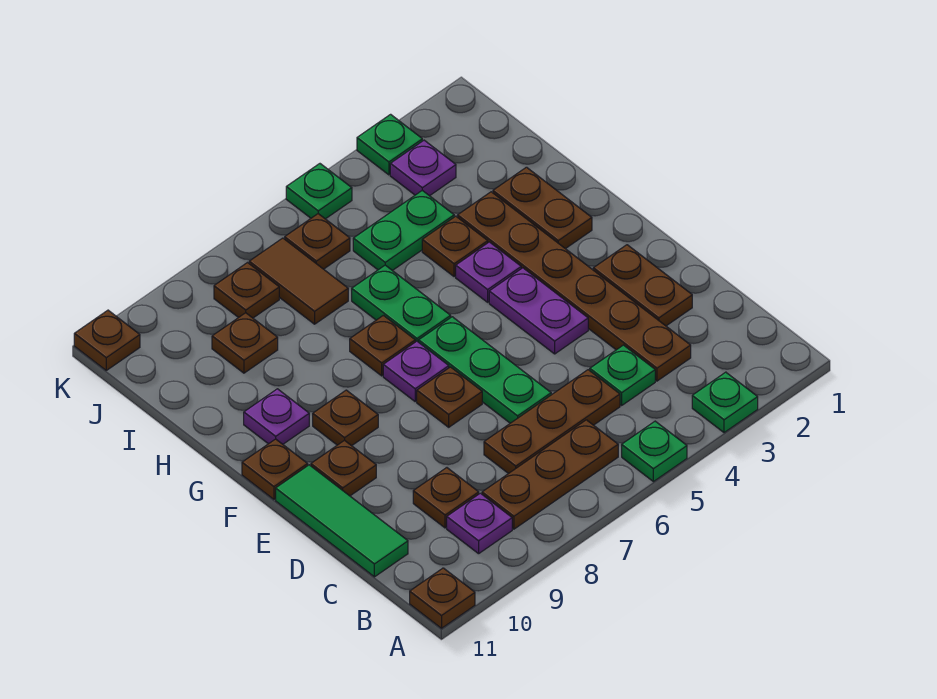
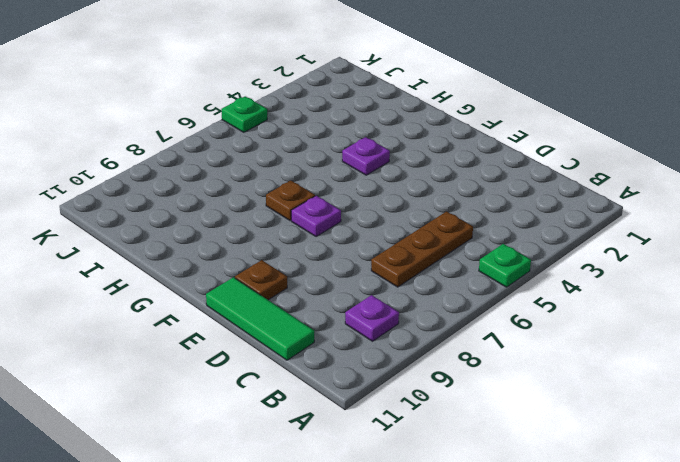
none -> green 1x1 plate [692,372,758,433]
none -> brown 1x1 plate [410,568,475,628]
none -> brown 1x3 plate [482,420,618,529]
none -> brown 1x6 plate [458,192,691,381]

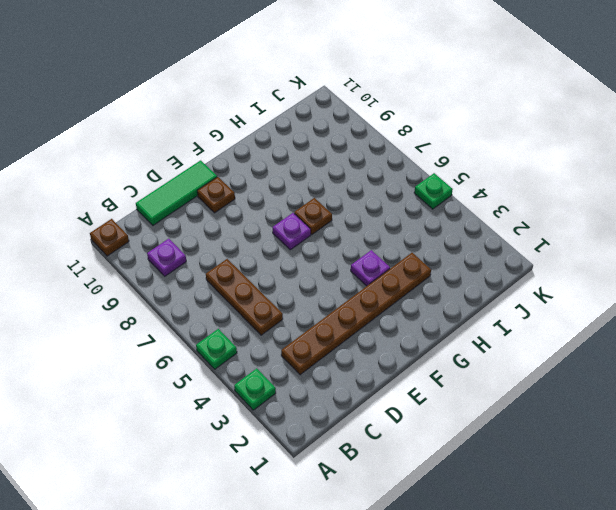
none -> brown 1x3 plate [482,420,618,529]
none -> green 1x1 plate [590,345,655,405]
none -> brown 1x1 plate [413,468,479,528]
none -> brown 1x2 plate [593,245,692,326]

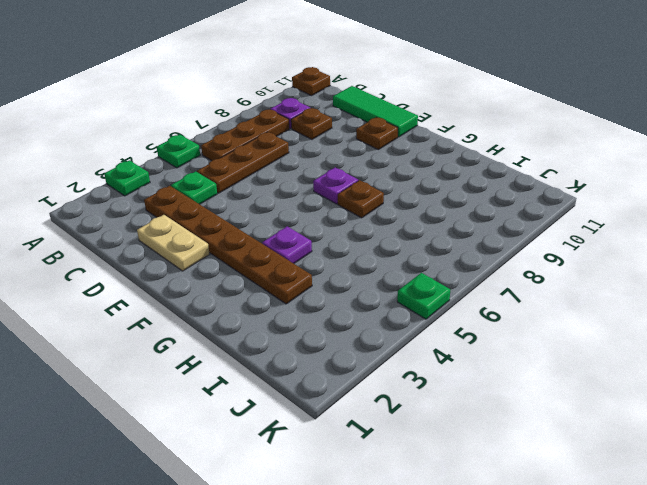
tan 1x2 plate [137,215,210,271] -> brown 1x2 plate [593,245,692,326]
none -> green 1x3 plate [419,317,551,423]
none -> purple 1x2 plate [489,268,588,354]
none -> brown 1x1 plate [417,367,482,427]
none -> brown 1x1 plate [313,390,378,446]

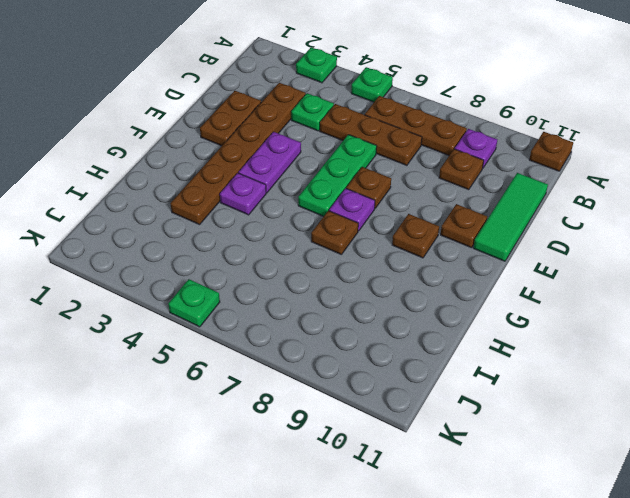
none -> brown 1x1 plate [242,439,308,499]
none -> brown 1x2 plate [493,167,592,249]
none -> green 1x2 plate [352,265,451,342]
none -> purple 1x1 plate [244,389,309,444]

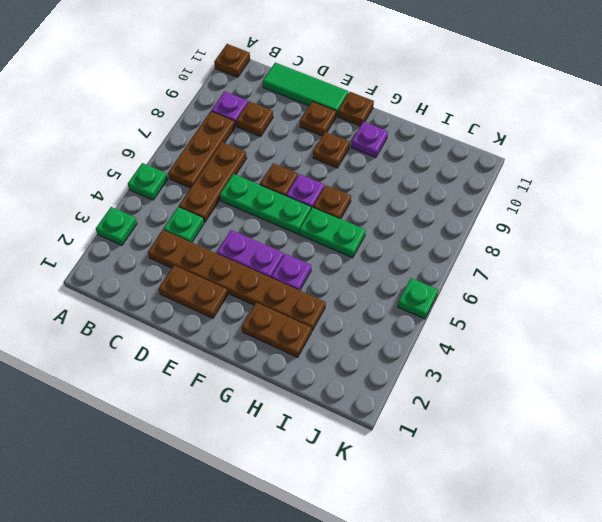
none -> brown 1x1 plate [422,216,488,277]
none -> green 1x2 plate [353,190,454,271]
none -> brown 1x2 tile [249,238,348,324]
none -> brown 1x1 plate [212,313,278,373]

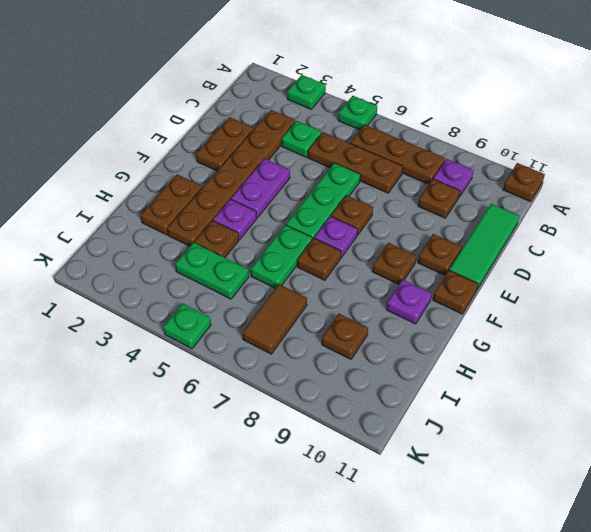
none -> purple 1x1 plate [390,140,456,196]
none -> brown 1x1 plate [285,214,350,269]
none -> brown 1x1 plate [214,263,279,318]
none -> green 1x1 plate [357,114,422,175]

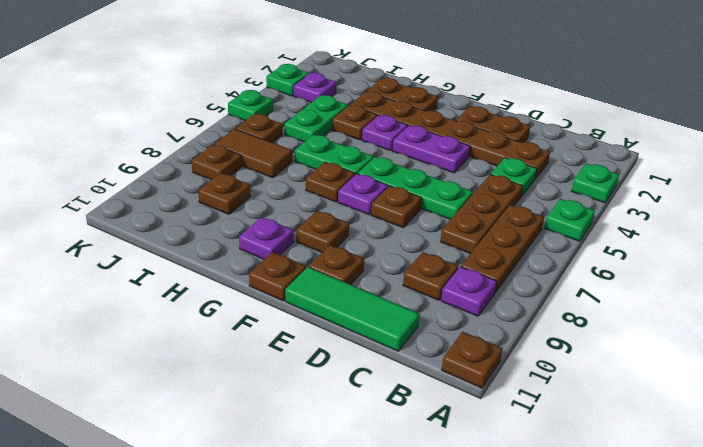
none -> brown 1x1 plate [74,310,140,370]

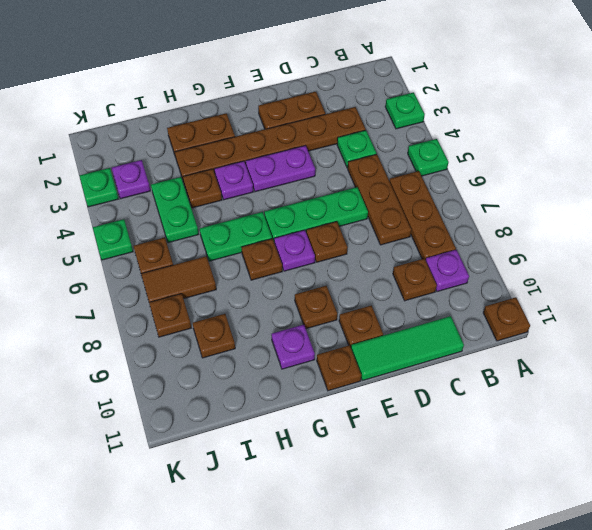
none -> brown 1x1 plate [74,310,140,370]

